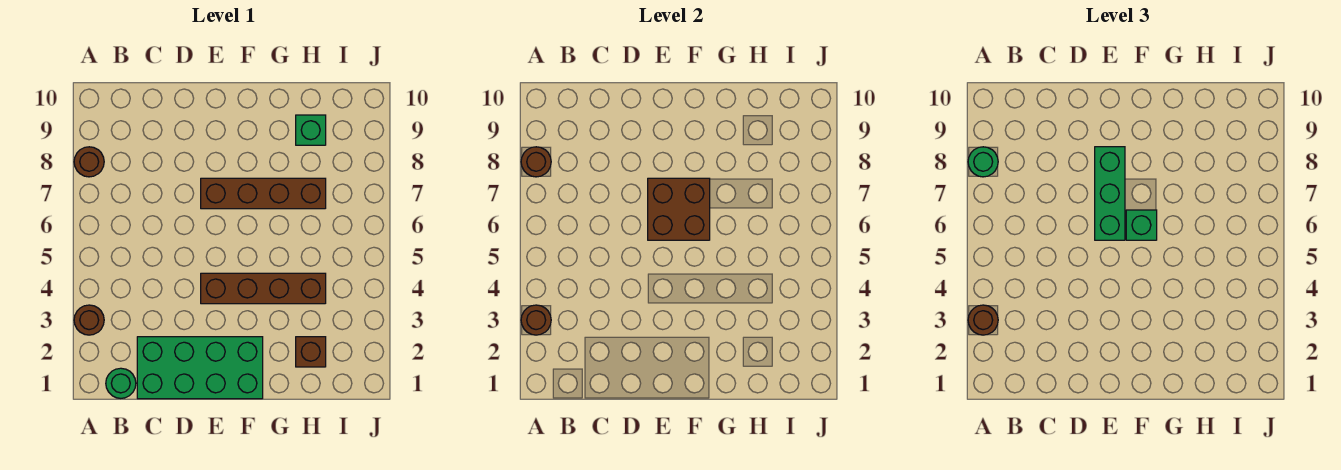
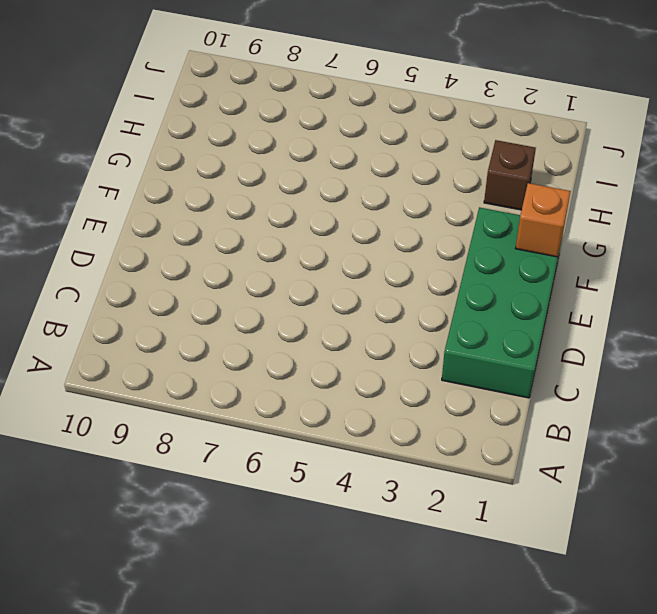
orange 1x1 brick [515,183,571,257] -> none
none -> brown 1x1 round brick [74,305,104,335]
none -> brown 1x1 round brick [74,147,104,177]
none -> green 1x1 round brick [106,368,136,398]

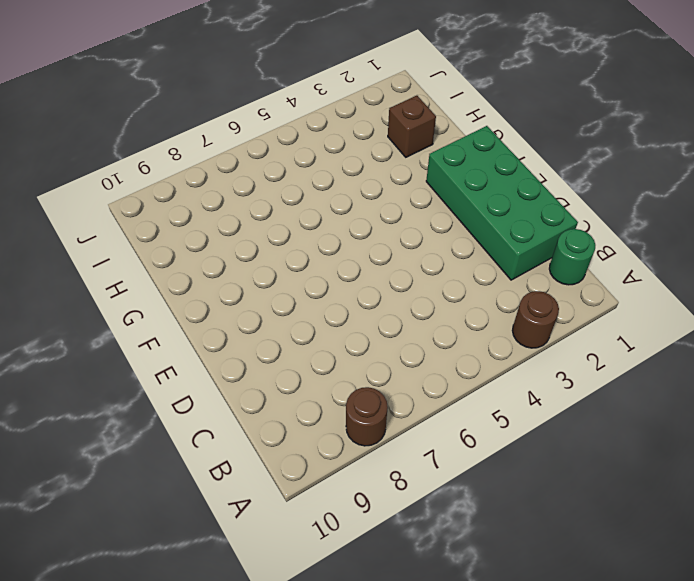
none -> brown 1x4 brick [201,273,326,304]
none -> brown 1x4 brick [201,178,326,209]
none -> green 1x1 brick [296,115,326,145]

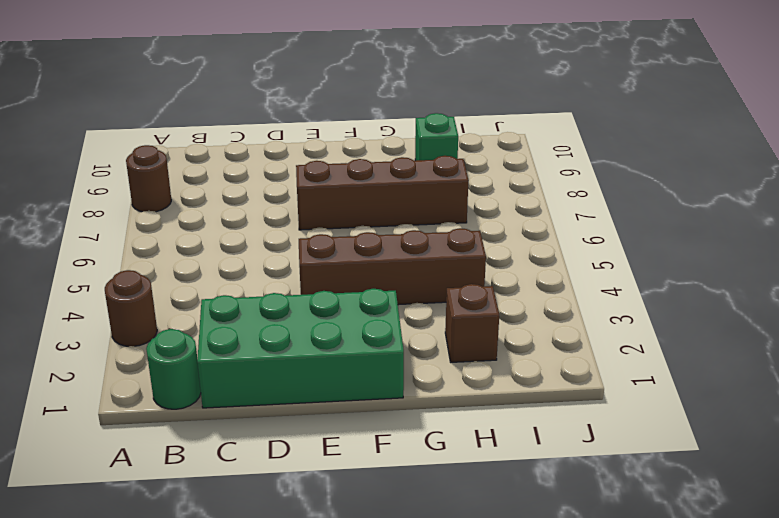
none -> brown 1x1 round brick [521,305,551,335]
none -> brown 1x1 round brick [521,147,551,177]
none -> brown 2x2 brick [648,178,710,240]

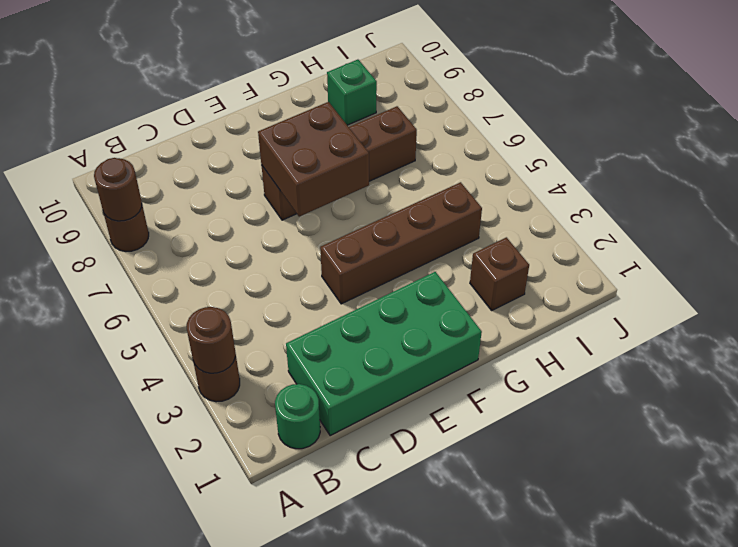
none -> brown 1x1 round brick [968,305,998,335]
none -> green 1x1 round brick [968,147,998,177]
none -> green 1x3 brick [1095,147,1125,240]

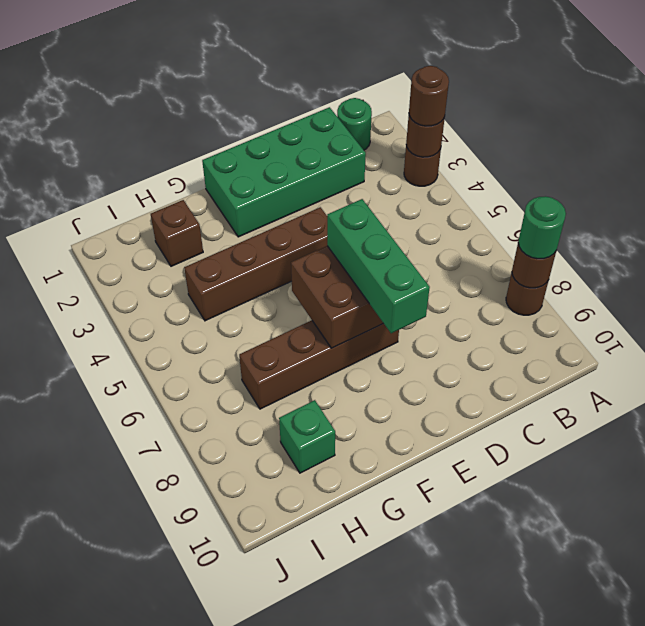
none -> green 1x1 brick [1126,210,1157,240]

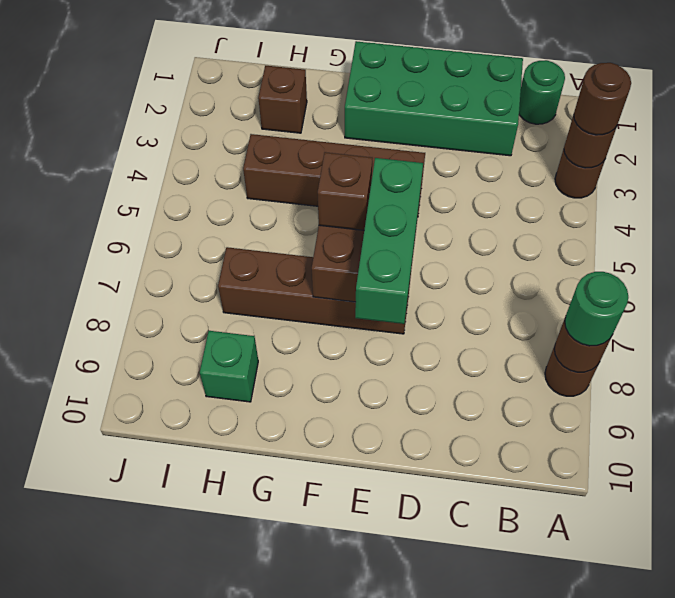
brown 1x1 brick [318,152,372,230] -> green 1x1 brick [1126,210,1157,240]

